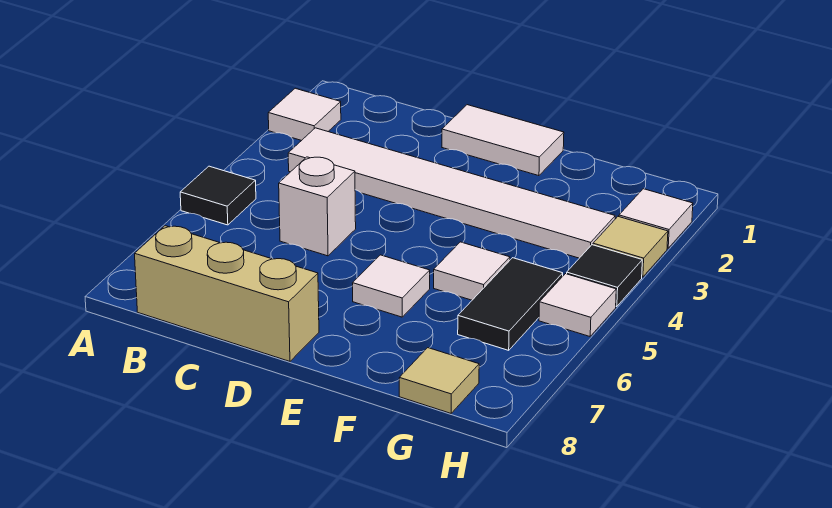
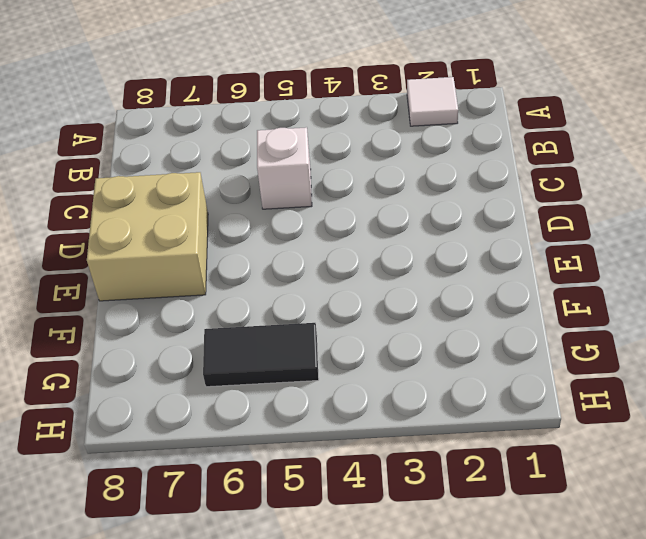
tan 2x2 brick [87,172,208,301] -> tan 1x3 brick [135,226,319,361]
none -> black 1x1 tile [180,166,256,225]
none -> white 1x6 tile [288,128,615,258]
none -> white 1x2 tile [442,105,564,176]

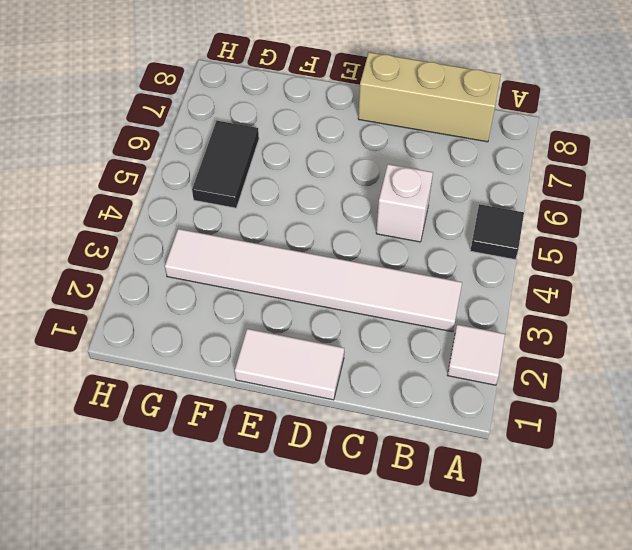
none -> white 1x1 tile [353,255,430,317]
none -> white 1x1 tile [434,242,510,300]
none -> tan 1x1 tile [399,348,479,413]

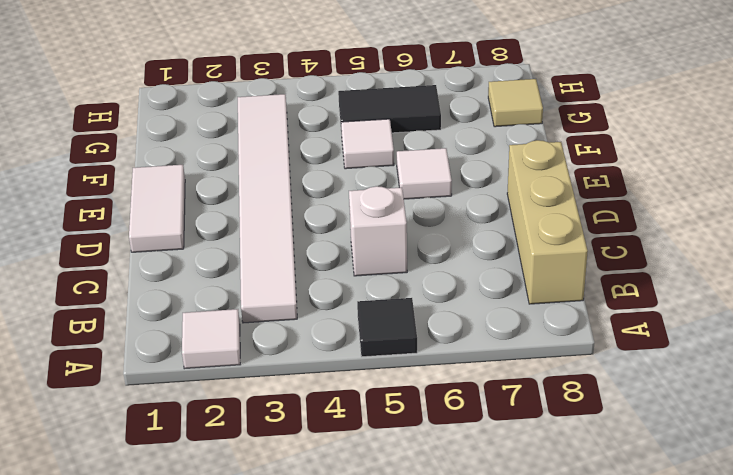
none -> white 1x1 tile [619,189,693,248]
none -> tan 1x1 tile [593,217,668,277]
none -> black 1x1 tile [567,245,642,307]

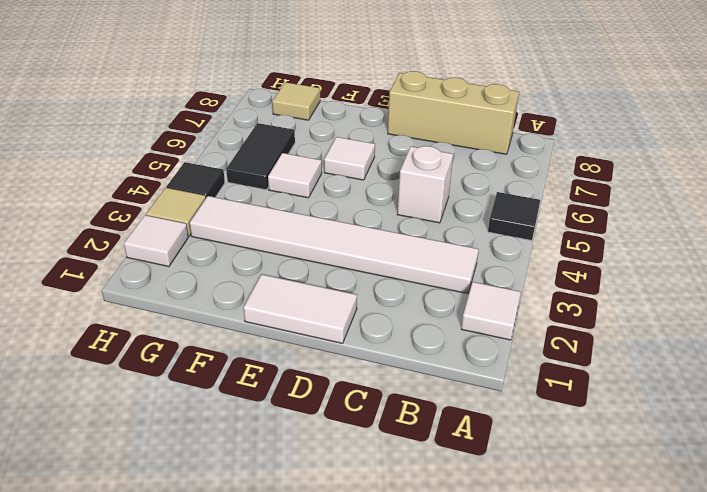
none -> white 1x1 tile [539,274,616,336]

